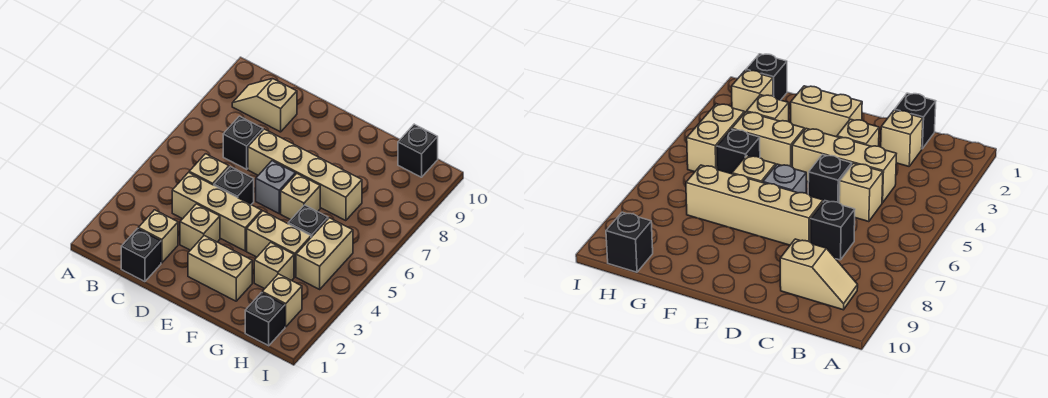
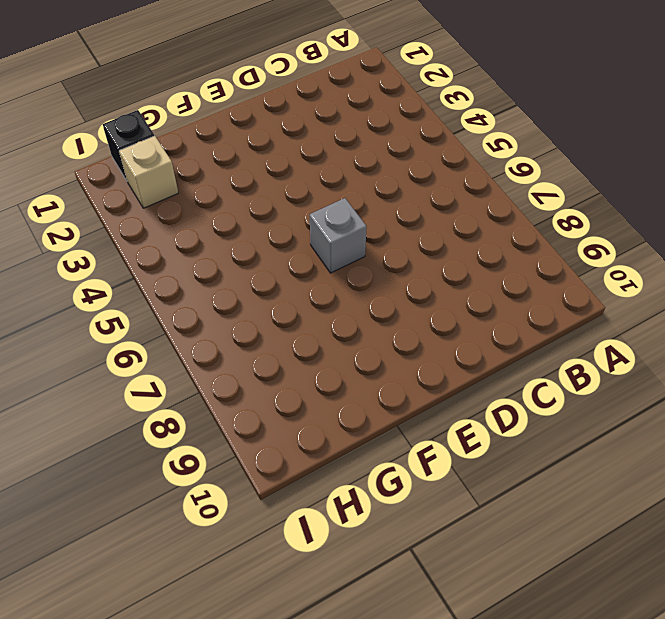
none -> tan 1x2 slope [232,79,297,132]
none -> black 1x1 brick [121,229,161,282]
none -> tan 1x1 brick [138,210,178,263]

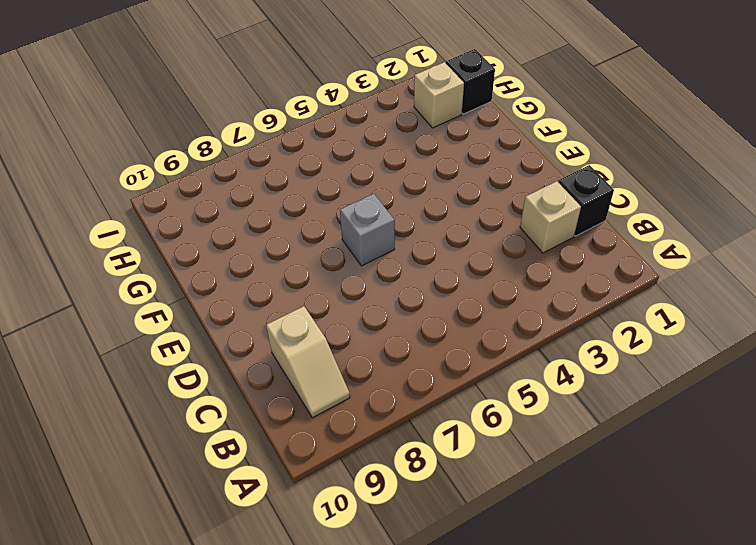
none -> tan 1x3 brick [172,172,262,251]
none -> tan 1x1 brick [189,154,229,185]
none -> black 1x1 brick [223,116,263,169]

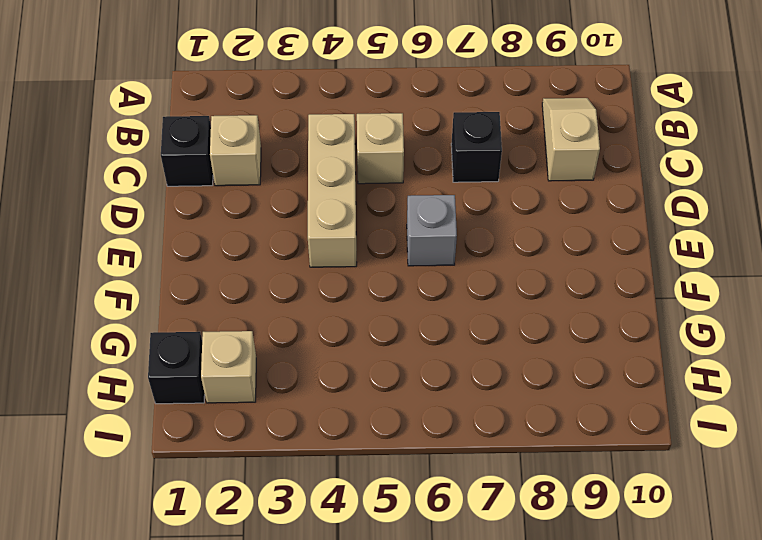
none -> tan 1x1 brick [180,204,220,250]
none -> black 1x1 brick [214,167,254,204]
none -> tan 1x4 brick [248,129,362,221]

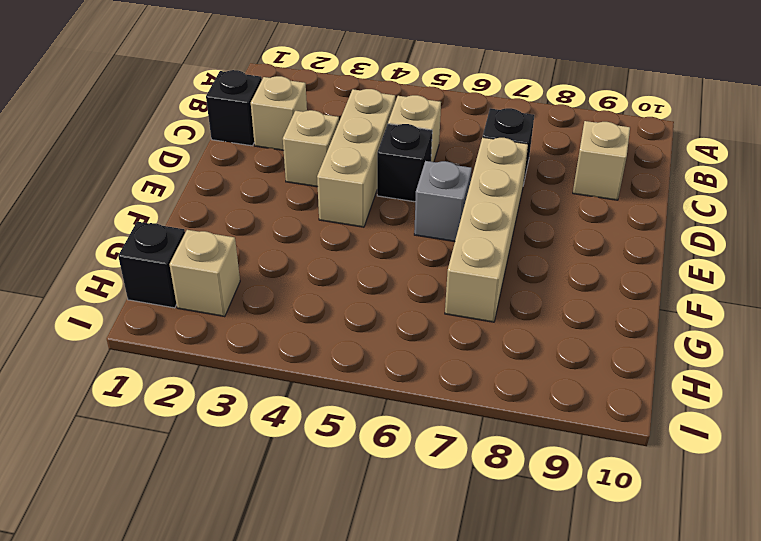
none -> tan 1x2 brick [188,236,252,301]
none -> tan 1x2 brick [247,211,311,277]
none -> tan 1x1 brick [281,174,320,220]

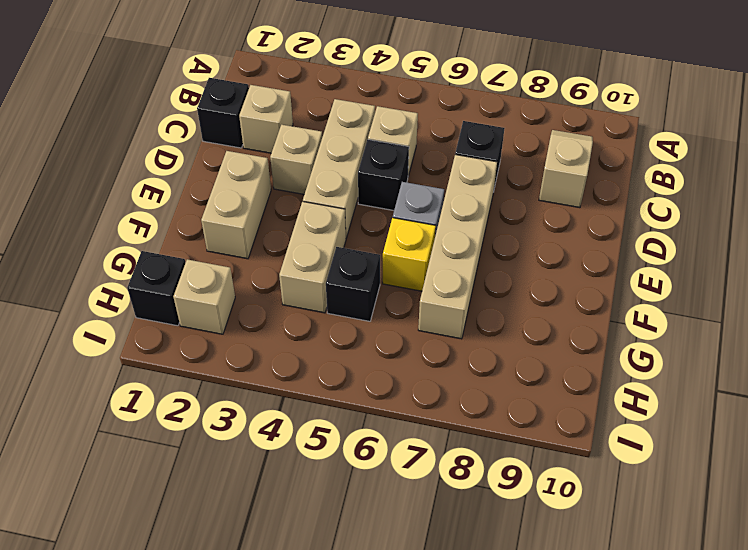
yellow 1x1 brick [383,218,436,291] -> tan 1x1 brick [281,174,320,220]
none -> tan 1x1 brick [254,242,294,289]
none -> tan 1x2 brick [296,218,353,289]
none -> black 1x1 brick [398,124,438,177]

